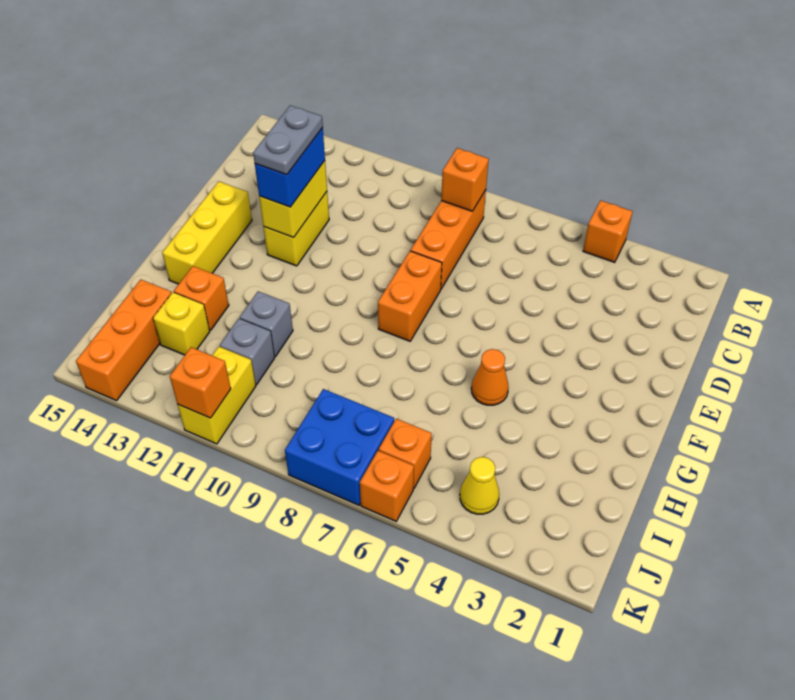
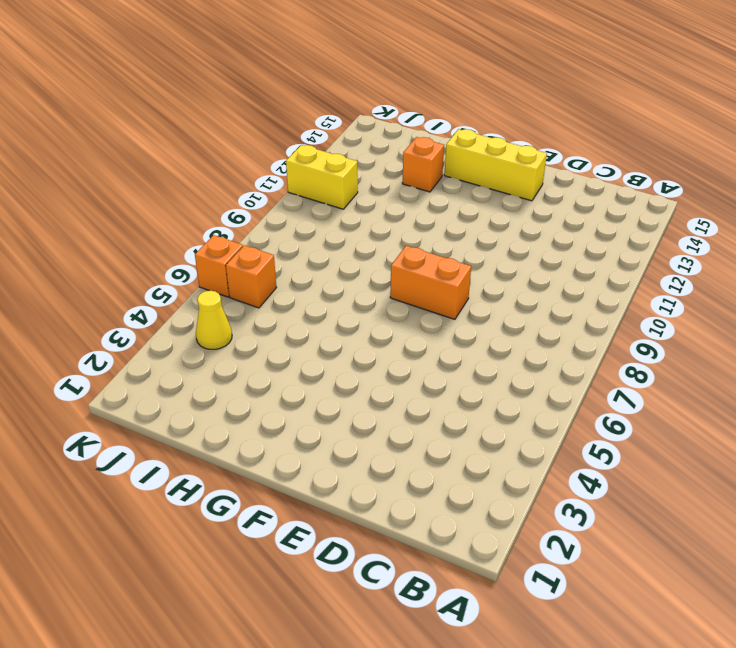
none -> orange 1x1 brick [583,200,633,263]
none -> orange 1x3 brick [411,190,486,289]
none -> yellow 1x2 brick [264,192,329,266]

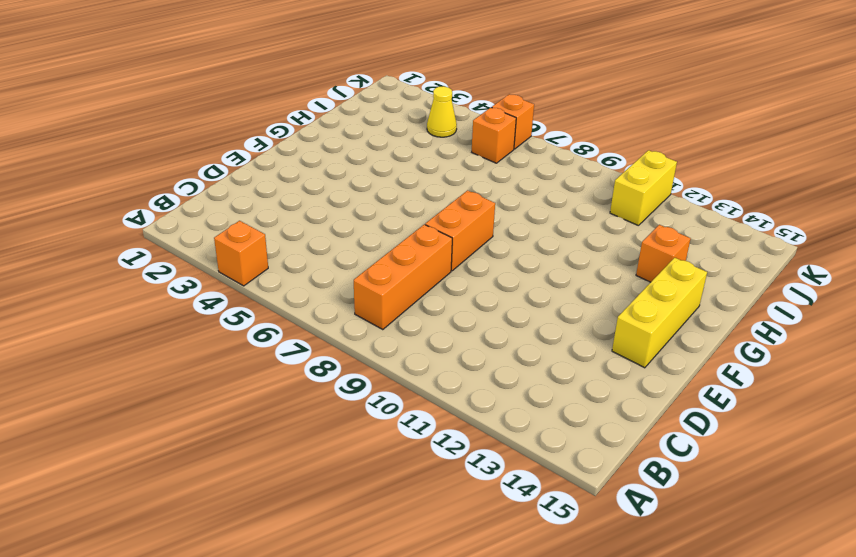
none -> yellow 1x2 brick [264,192,329,266]
none -> orange 1x1 cone [471,349,509,405]
none -> grey 1x1 brick [240,291,293,357]

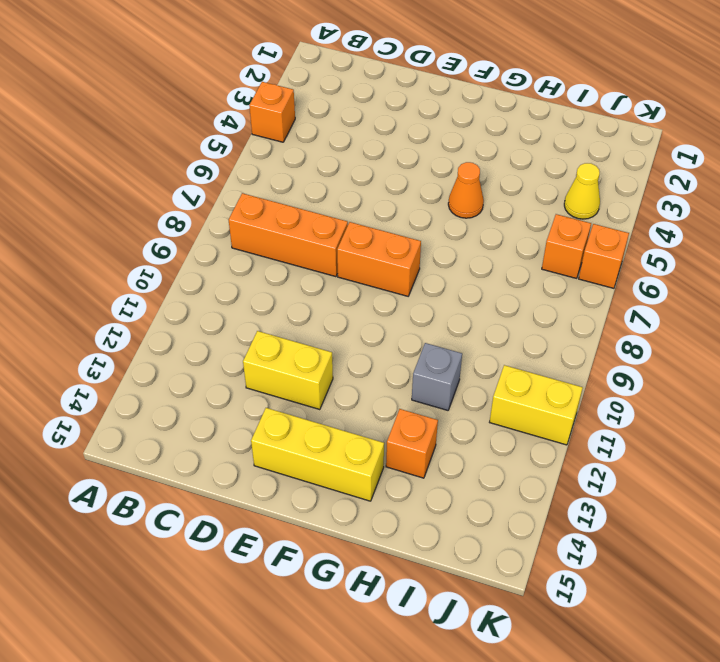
none -> grey 1x1 brick [220,318,275,385]
none -> yellow 1x1 brick [153,292,210,355]
none -> orange 1x3 brick [76,280,172,401]

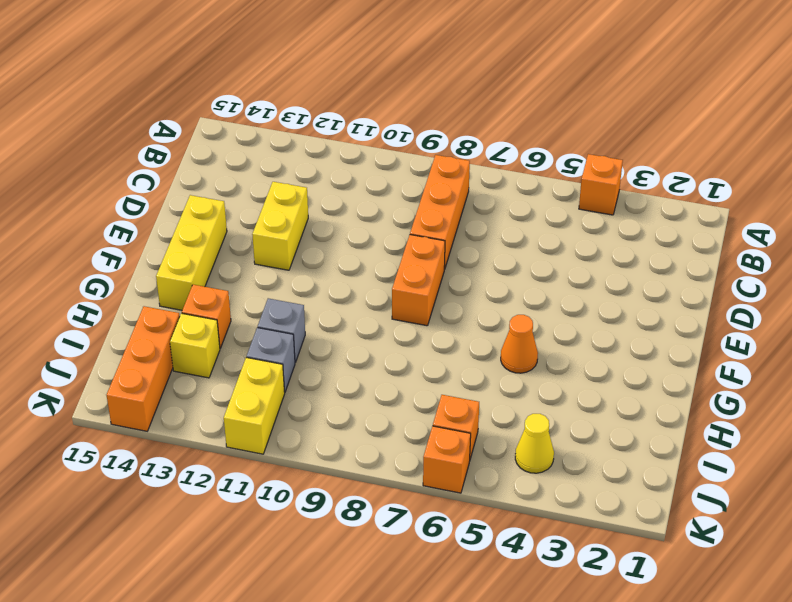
none -> blue 2x2 brick [285,389,394,505]
none -> orange 1x1 brick [441,148,489,211]
none -> yellow 1x2 brick [259,161,327,237]

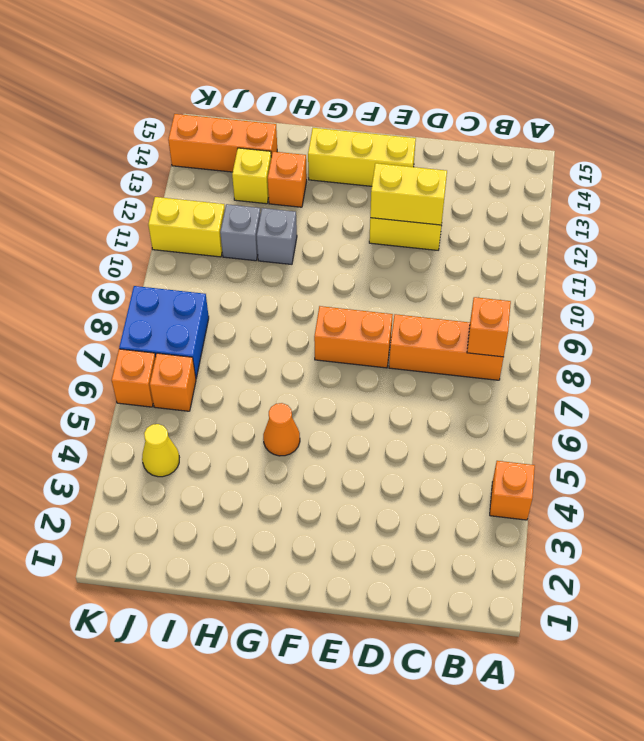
none -> orange 1x1 brick [170,347,231,418]
none -> blue 1x2 brick [255,128,325,207]
none -> grey 1x2 plate [253,105,323,175]

